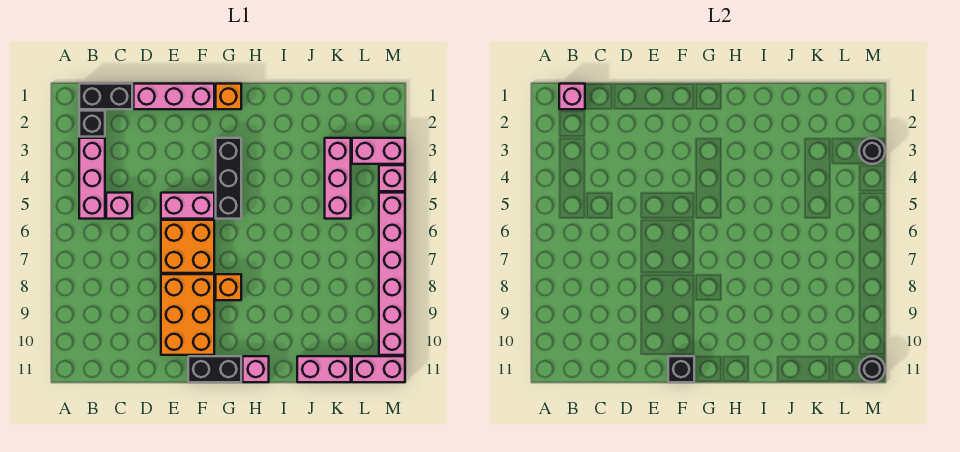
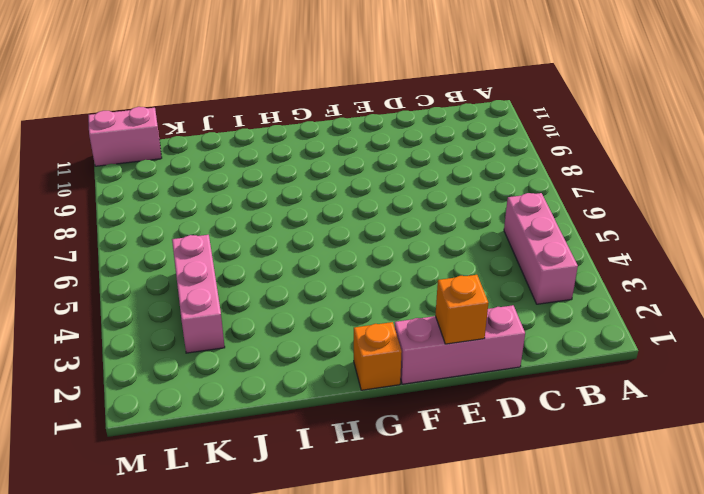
orange 1x1 brick [435,275,488,344] -> orange 1x1 brick moved to [216,274,241,300]
none -> black 1x2 brick [79,84,132,109]
none -> black 1x1 brick [79,111,105,137]
none -> pink 1x1 brick [106,193,132,219]

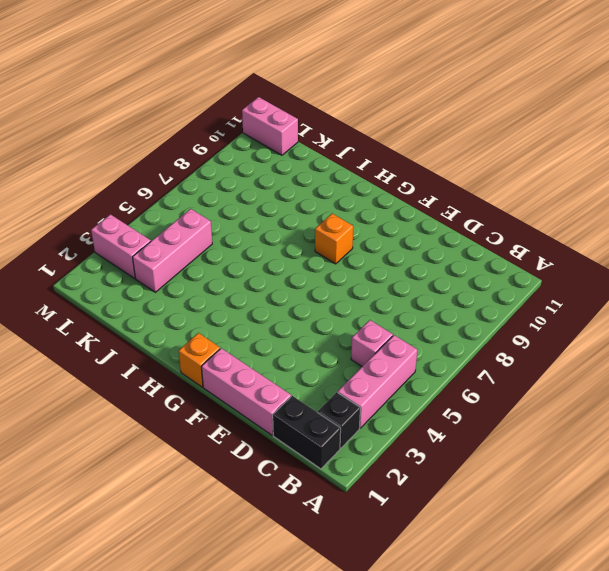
none -> pink 1x2 brick [161,193,214,219]
none -> orange 2x2 brick [161,220,214,273]
none -> orange 2x3 brick [161,274,214,355]

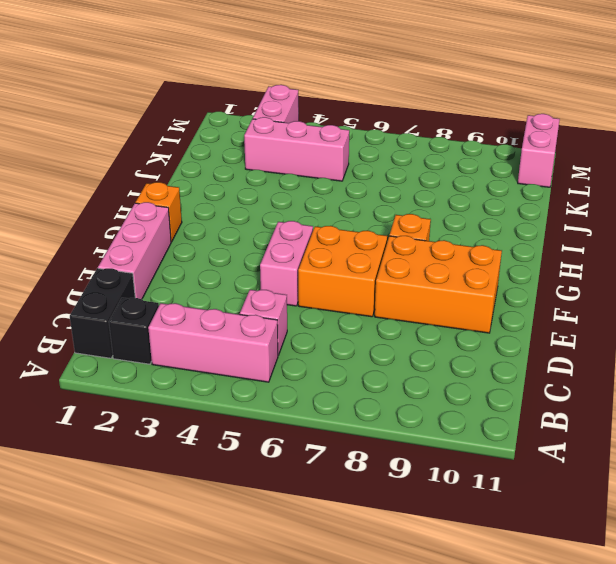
none -> black 1x2 brick [188,356,241,382]
none -> black 1x3 brick [216,138,241,219]
none -> pink 1x1 brick [243,356,269,382]

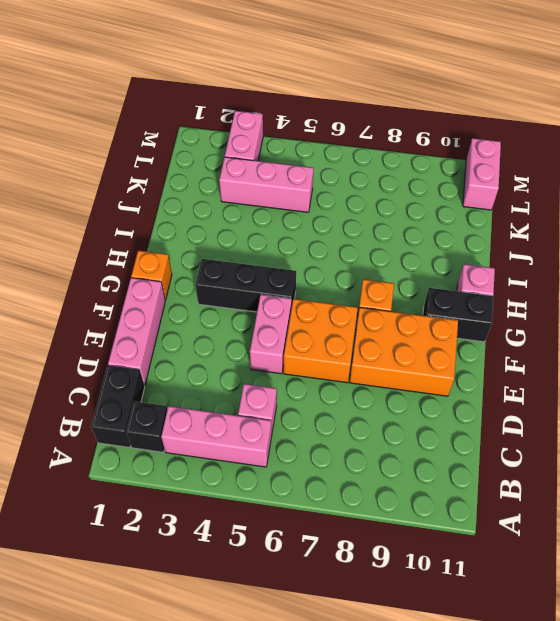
black 1x2 brick [423,288,493,342] -> black 1x2 brick turned to [188,356,241,382]
none -> pink 1x2 brick [297,356,351,382]
none -> pink 1x1 brick [379,165,405,191]
none -> pink 1x6 brick [379,193,405,355]

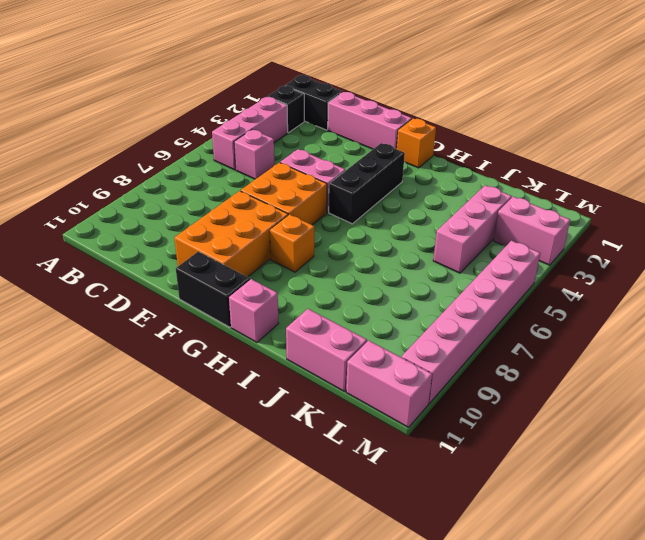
none -> pink 1x1 brick [379,165,405,191]
none -> pink 1x1 brick [559,84,585,109]
none -> black 1x1 brick [668,356,694,382]

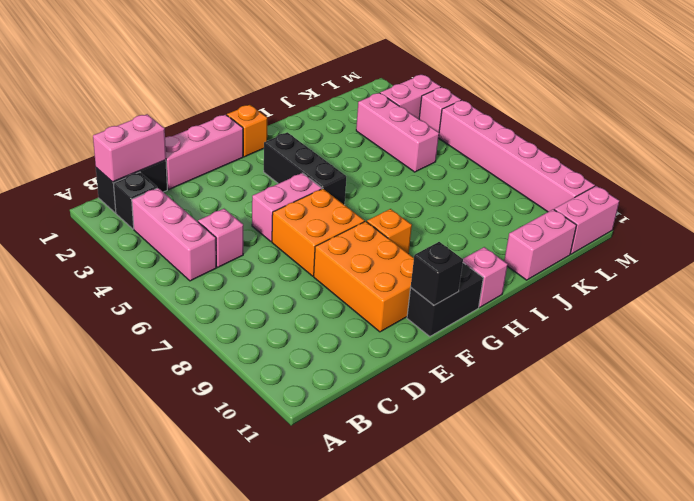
pink 1x2 brick [93,114,166,182] -> pink 1x1 brick [559,84,585,109]
none -> black 1x1 round brick [859,138,885,164]
none -> black 1x1 round brick [859,356,885,382]

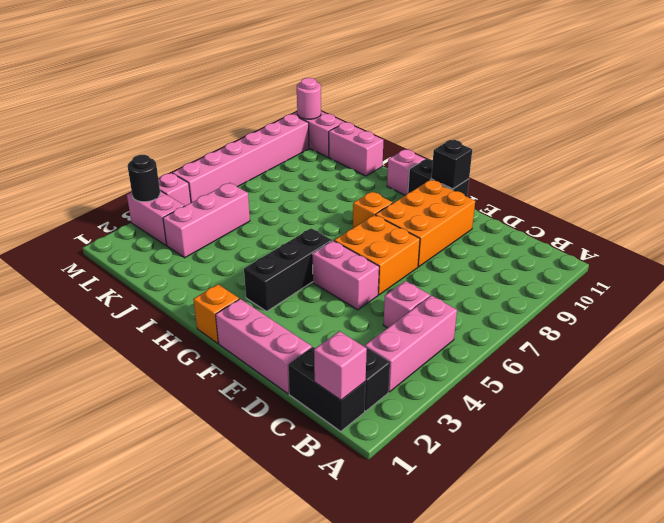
pink 1x1 round brick [297,78,321,119] -> black 1x1 round brick [859,356,885,382]

